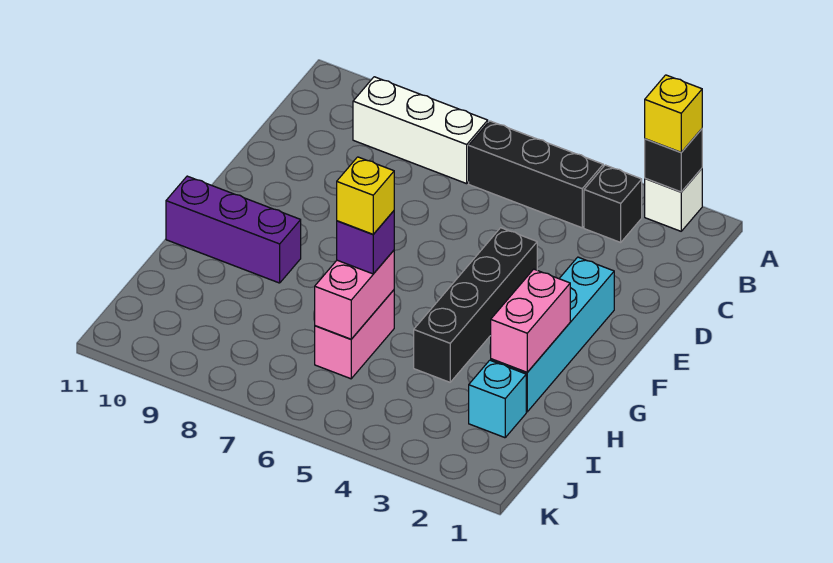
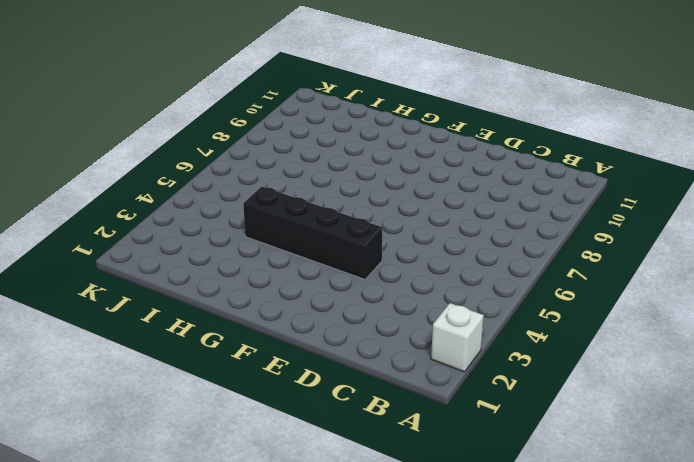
none -> black 1x1 brick [584,165,642,242]
none -> black 1x3 brick [469,121,603,228]
none -> white 1x3 brick [353,77,488,184]

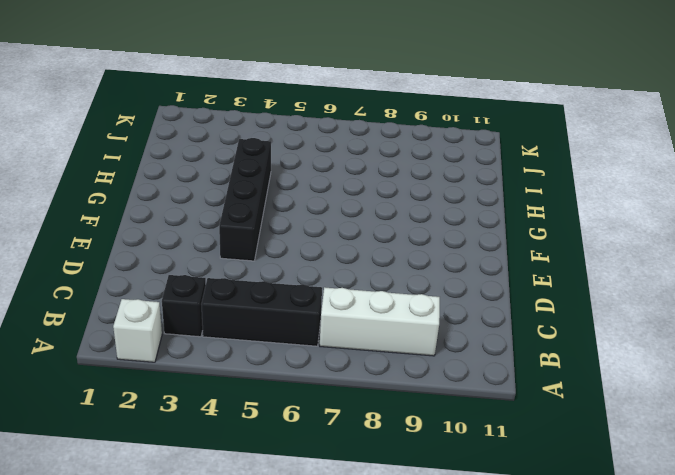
none -> cyan 1x4 brick [491,257,614,412]
none -> purple 1x3 brick [166,176,301,283]
none -> pink 1x2 brick [315,290,394,379]

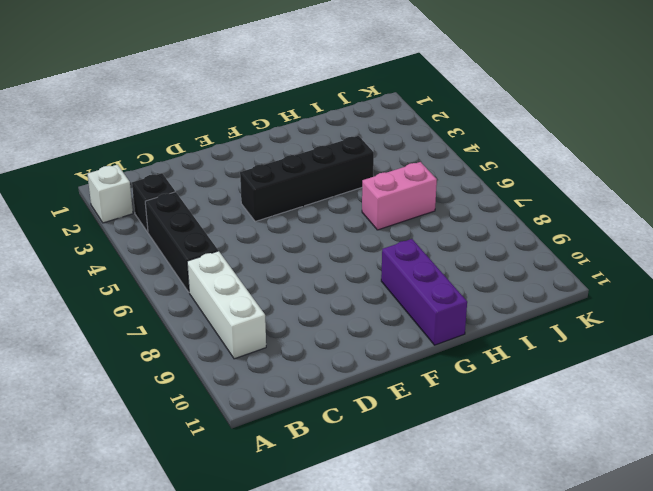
none -> cyan 1x4 brick [491,257,614,412]
none -> cyan 1x1 brick [469,360,526,438]
none -> black 1x1 brick [645,129,702,192]

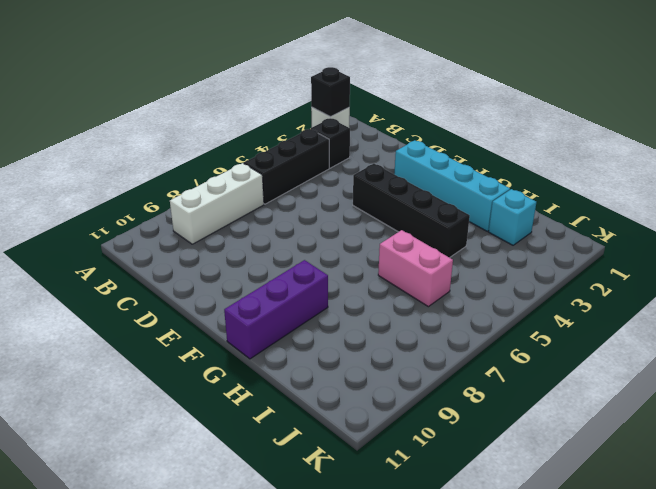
none -> pink 1x2 brick [491,269,570,372]
none -> pink 1x2 brick [315,250,394,339]
none -> yellow 1x1 brick [645,75,702,152]

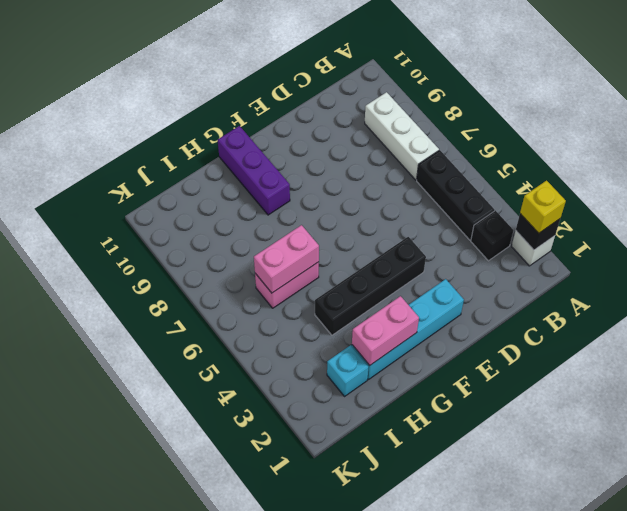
none -> purple 1x1 brick [337,211,394,274]
none -> yellow 1x1 brick [337,157,394,234]

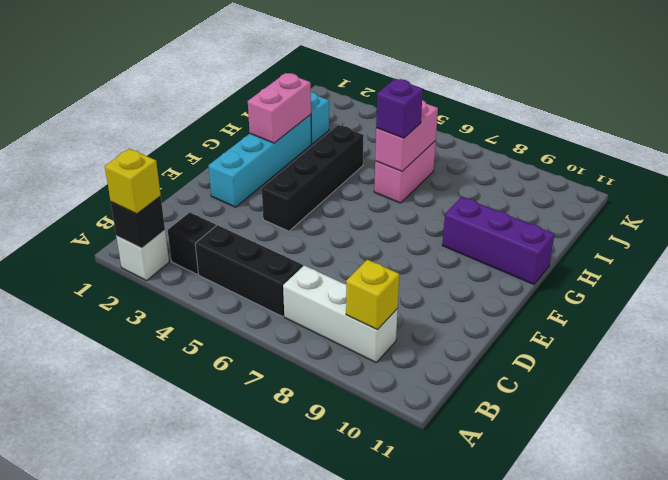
yellow 1x1 brick [346,260,399,330] -> yellow 1x1 brick moved to [337,157,394,234]

